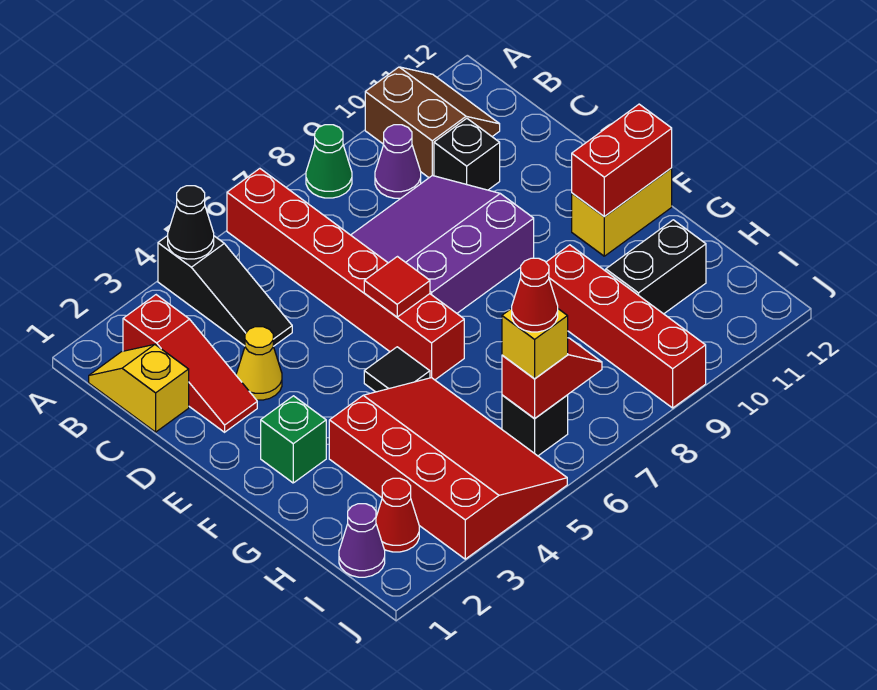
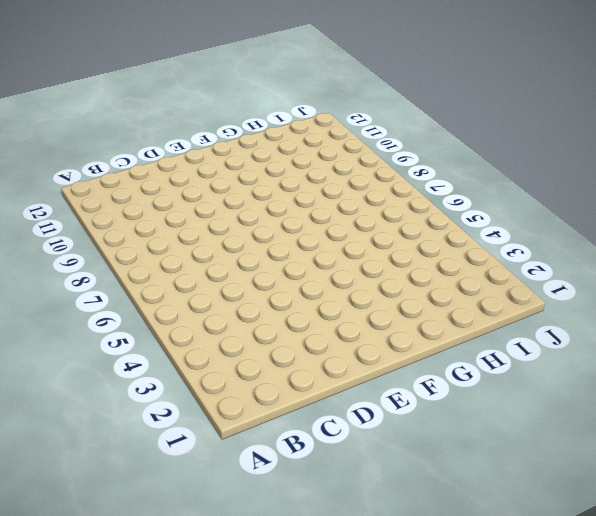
none -> black 1x3 slope [158,236,292,346]
none -> red 1x6 brick [227,169,464,380]
none -> green 1x1 cone [306,125,352,198]

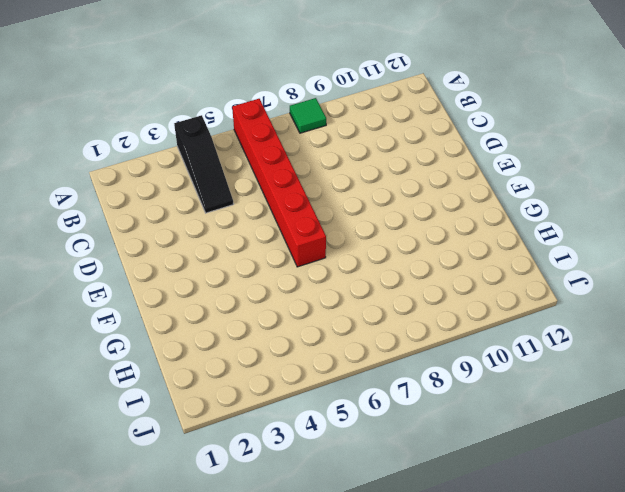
green 1x1 tile [290,98,326,133] -> green 1x1 cone [306,125,352,198]
none -> brown 2x2 slope [365,67,500,178]
none -> yellow 1x2 slope [89,344,189,432]
none -> red 1x3 slope [123,295,257,432]

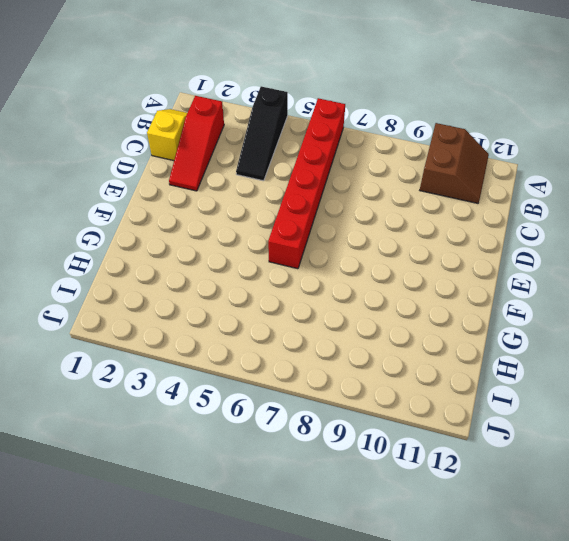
none -> green 1x1 cone [306,125,352,198]
none -> purple 1x1 cone [375,125,421,198]
none -> purple 3x3 slope [351,175,534,313]

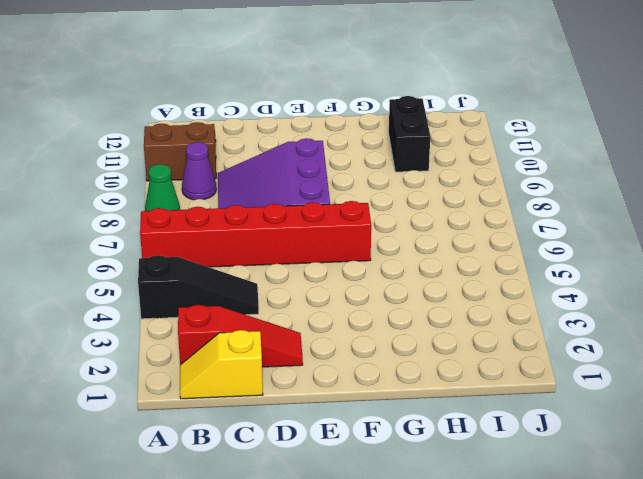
none -> black 1x1 brick [434,118,500,190]
none -> yellow 1x1 cone [236,327,282,400]
none -> green 1x1 brick [261,396,326,483]

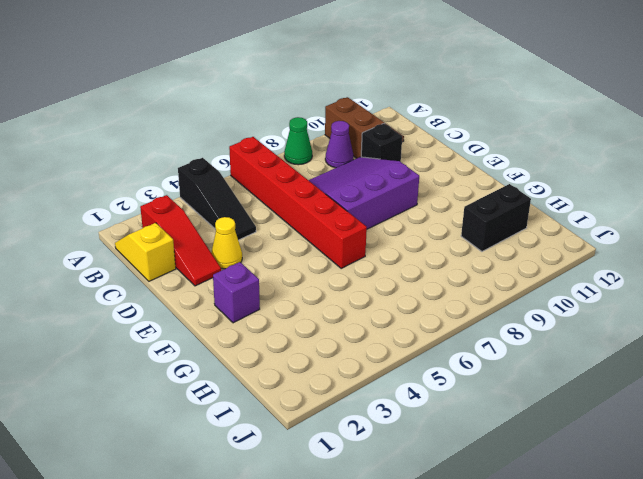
purple 1x1 brick [213,262,260,323] -> green 1x1 brick [261,396,326,483]
none -> black 1x1 tile [364,347,430,392]
none -> yellow 1x2 brick [572,168,672,256]
none -> red 3x4 slope [329,378,567,559]

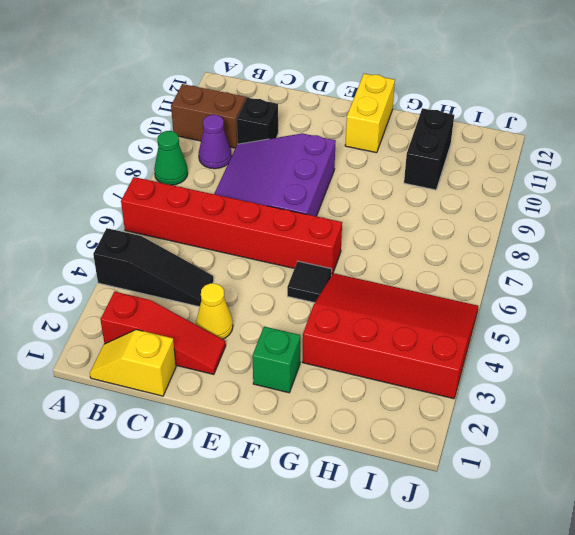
none -> red 1x4 brick [546,245,706,408]
none -> purple 1x1 cone [339,504,385,577]
none -> red 1x1 cone [376,478,419,552]

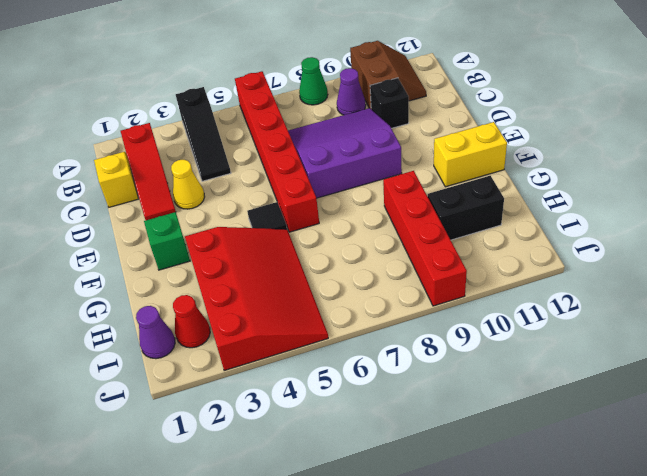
none -> black 1x1 brick [502,395,568,456]
none -> black 1x1 cone [168,186,214,259]
none -> red 1x1 tile [364,257,430,317]

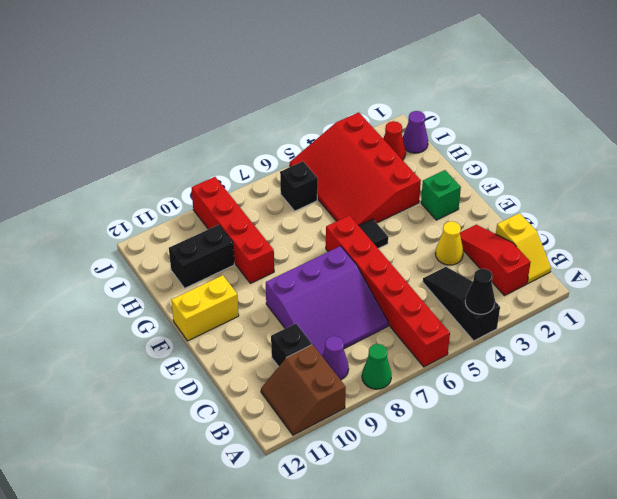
none -> red 1x1 tile [364,257,430,317]
none -> red 1x2 brick [572,104,672,217]
none -> red 1x2 slope [502,338,602,419]

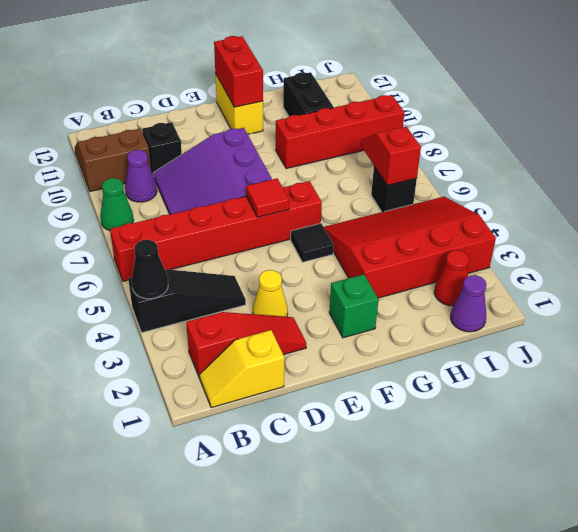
none -> yellow 1x1 brick [502,308,568,379]
none -> red 1x1 cone [512,258,558,332]

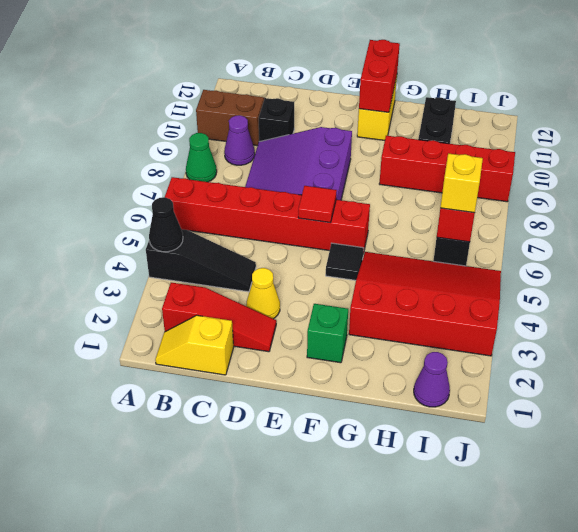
none -> red 1x1 cone [376,478,419,552]
none -> red 1x1 cone [512,258,558,332]

